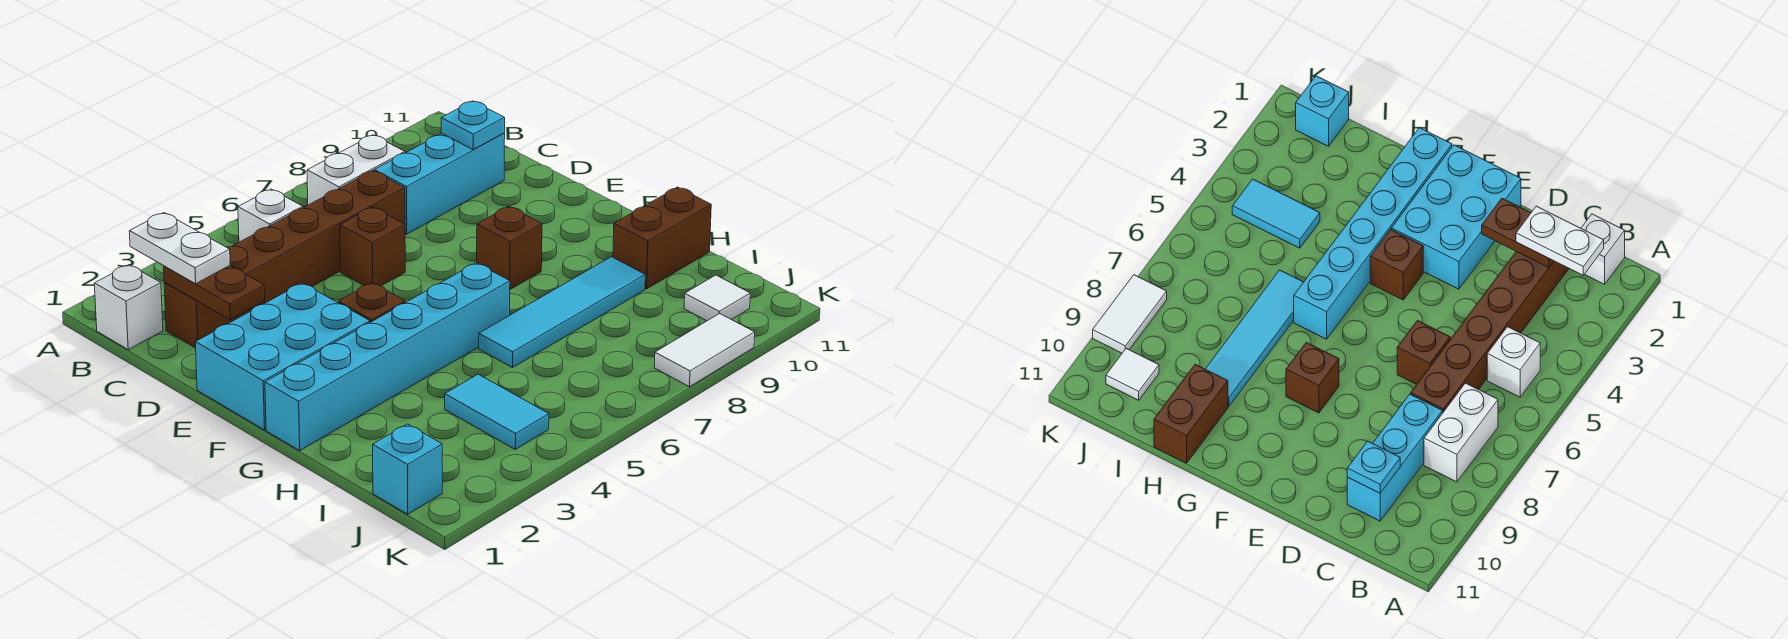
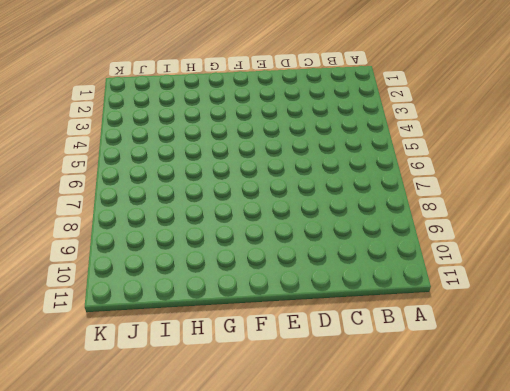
none -> white 1x1 brick [94,265,163,350]
none -> white 1x1 brick [238,189,303,242]
none -> white 1x2 brick [307,135,405,205]

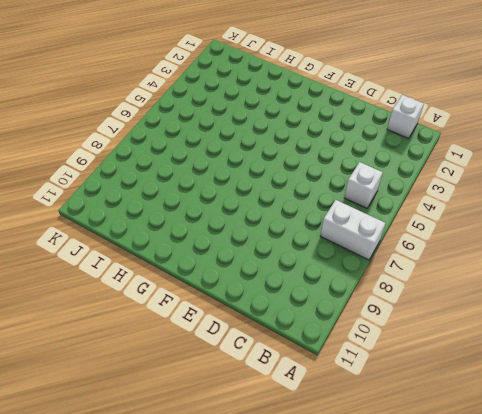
white 1x2 brick [321,200,385,260] -> white 1x2 brick turned to [307,135,405,205]
none -> brown 1x6 brick [164,171,405,348]
none -> cyan 1x3 brick [374,133,505,234]
none -> brown 1x1 brick [340,207,405,286]

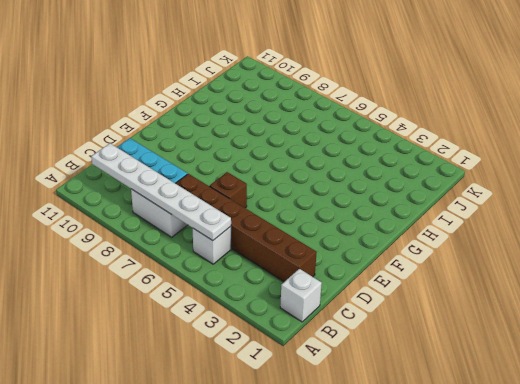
white 1x6 plate [91,143,231,241] -> none
none -> cyan 2x3 brick [195,283,370,430]
none -> brown 1x1 brick [338,283,405,322]
none -> brown 1x1 brick [477,206,542,289]

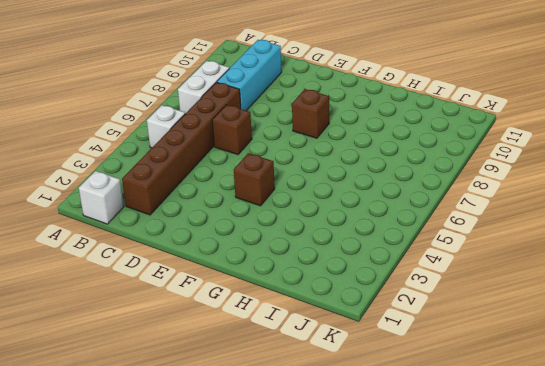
none -> cyan 2x3 brick [195,283,370,430]
none -> cyan 1x6 brick [265,263,510,451]
none -> cyan 1x4 tile [479,257,645,368]

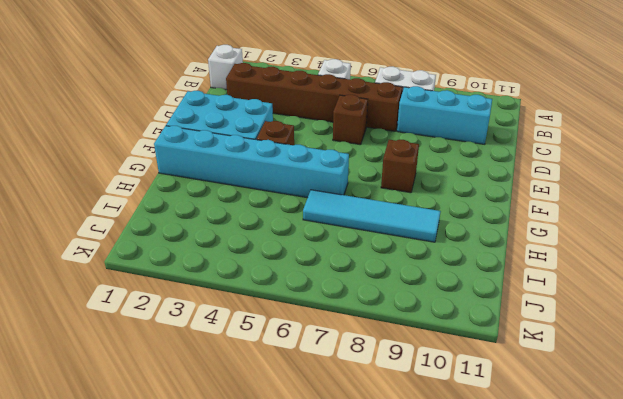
none -> brown 1x2 brick [613,187,711,289]
none -> cyan 1x2 tile [445,374,549,450]
none -> cyan 1x1 brick [373,424,442,514]

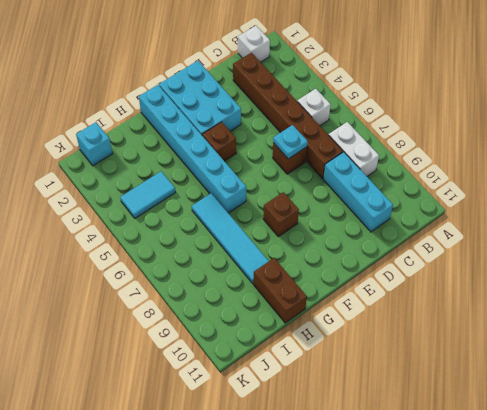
cyan 1x1 plate [273,125,308,159] -> cyan 1x1 plate moved to [441,101,505,150]
none -> white 1x1 tile [684,275,750,321]
none -> white 1x2 tile [654,313,755,387]
none -> brown 1x2 plate [164,266,265,320]

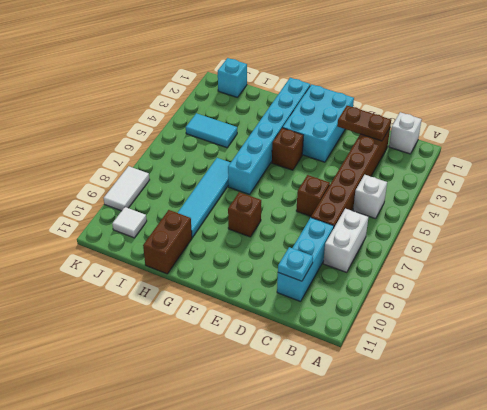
none -> white 1x2 plate [129,213,230,284]

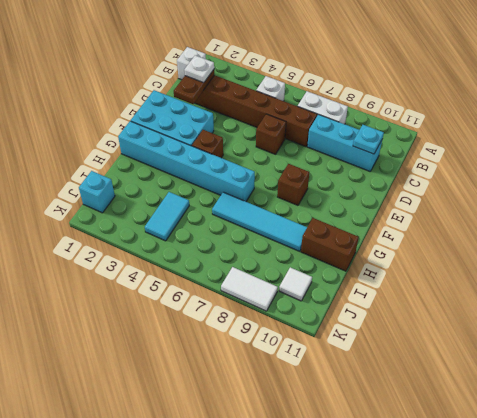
white 1x1 plate [184,55,214,83] -> white 1x2 plate [129,213,230,284]

